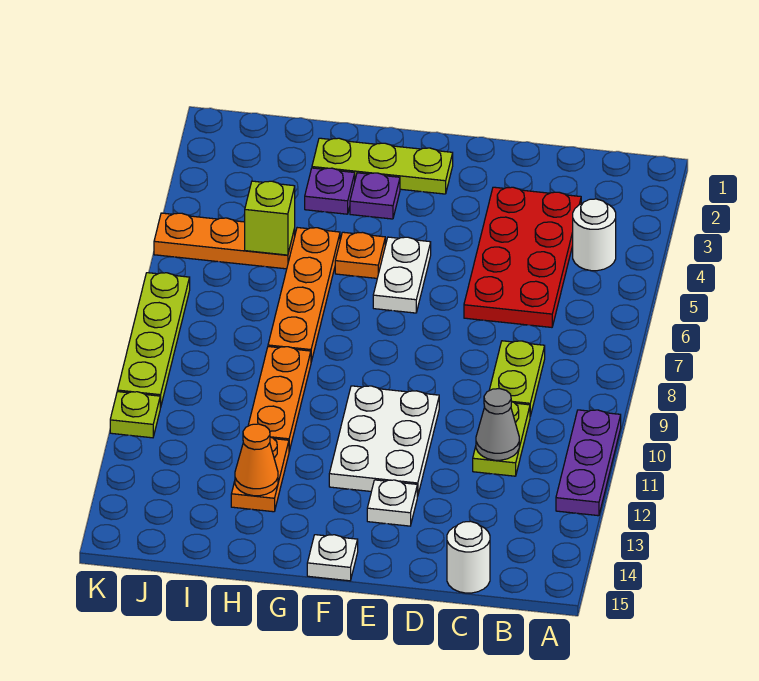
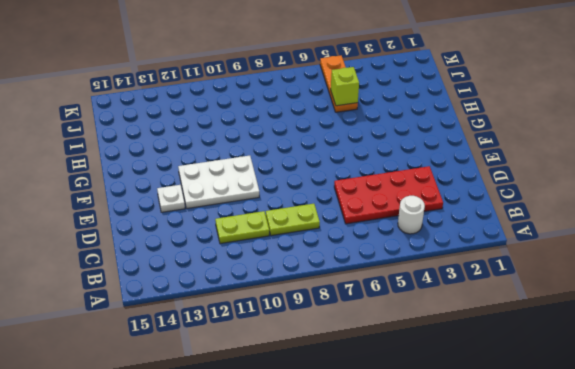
none -> purple 1x3 plate [556,410,621,516]
none -> white 1x1 round brick [447,521,490,593]
none -> lime 1x3 plate [312,138,453,194]

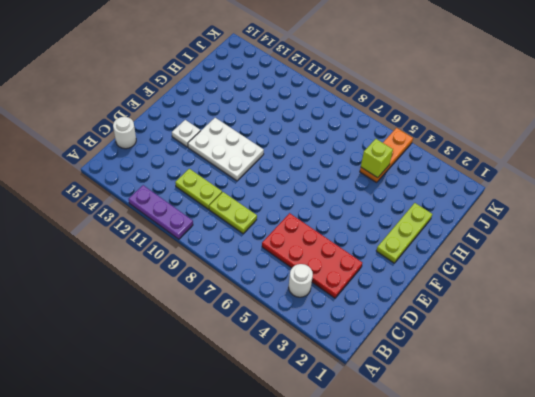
none -> white 1x2 plate [373,237,431,313]
none -> white 1x1 plate [307,535,358,581]
none -> purple 1x1 plate [350,173,400,219]

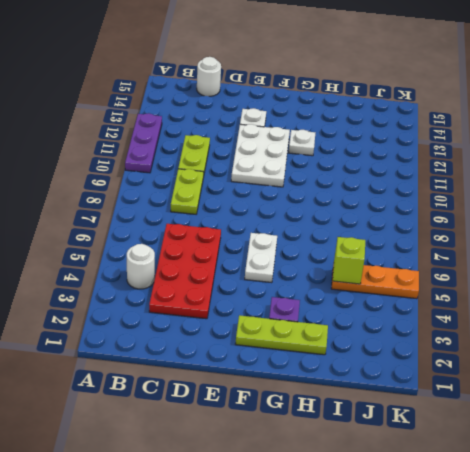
white 1x1 plate [289,130,315,156] -> white 1x1 plate moved to [307,535,358,581]
none -> orange 1x1 plate [335,232,385,278]
none -> purple 1x1 plate [305,168,355,214]
none -> orange 1x4 plate [268,228,340,361]

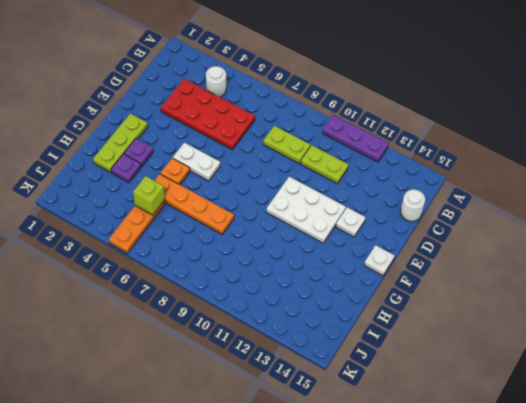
none -> orange 1x3 plate [248,347,311,451]
none -> orange 1x2 plate [231,437,289,512]
none -> lime 1x4 plate [117,273,190,408]

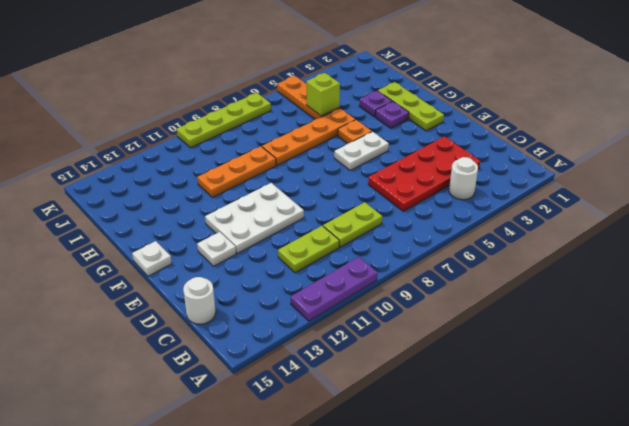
none -> orange 1x2 plate [231,437,289,512]
none -> lime 1x1 plate [110,392,160,438]
none -> grey 1x1 cone [476,389,519,460]

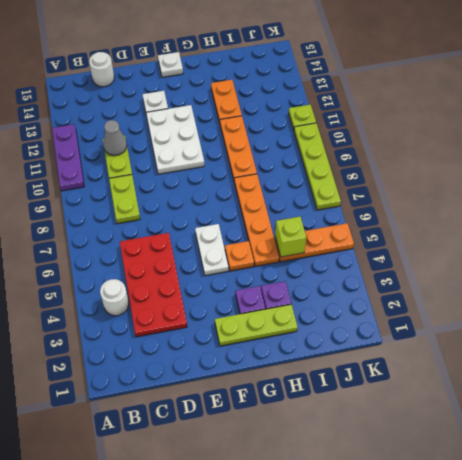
none -> orange 1x1 cone [235,424,278,496]

